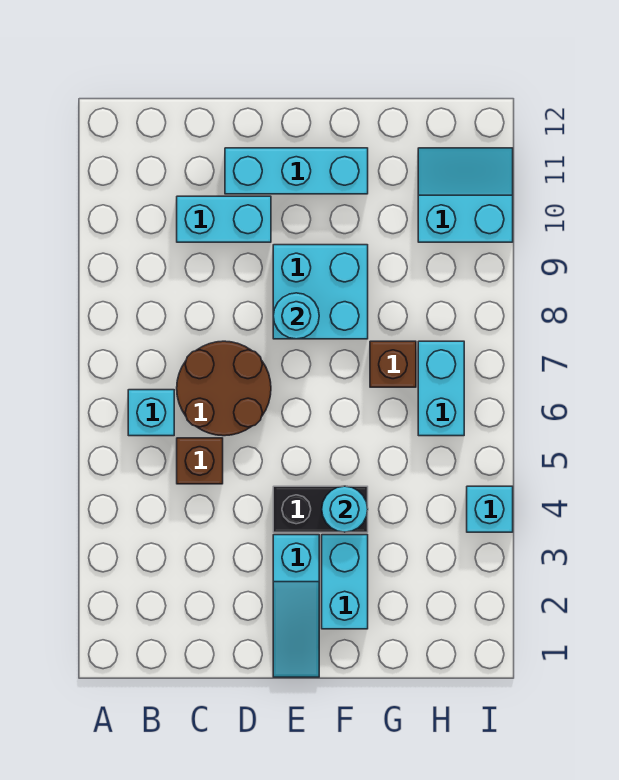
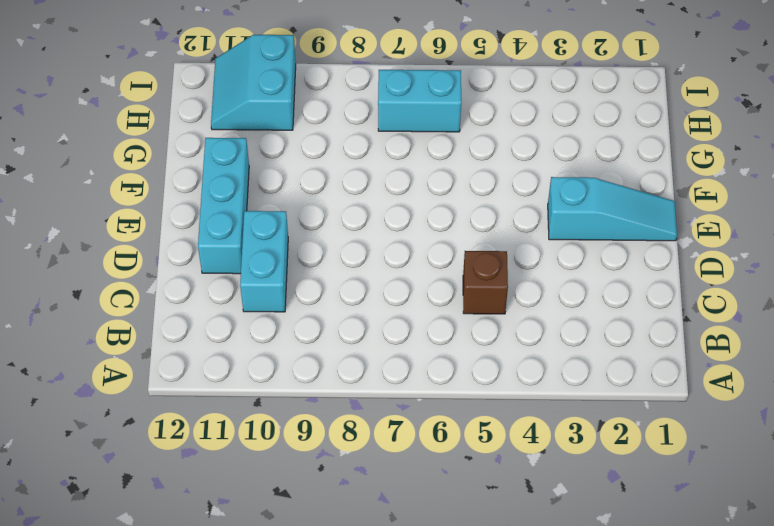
none -> cyan 1x1 brick [128,390,174,436]
none -> brown 2x2 round brick [177,341,271,436]
none -> black 1x2 brick [273,486,368,532]

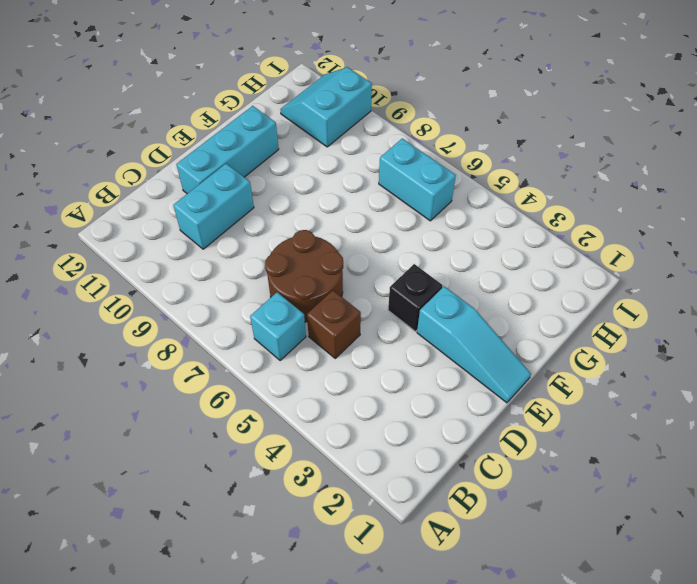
black 1x1 brick [388,264,443,331] -> black 1x2 brick [273,486,368,532]
none -> cyan 2x2 brick [273,245,368,339]
none -> cyan 1x2 brick [322,535,368,629]
none -> brown 1x1 brick [370,341,416,387]

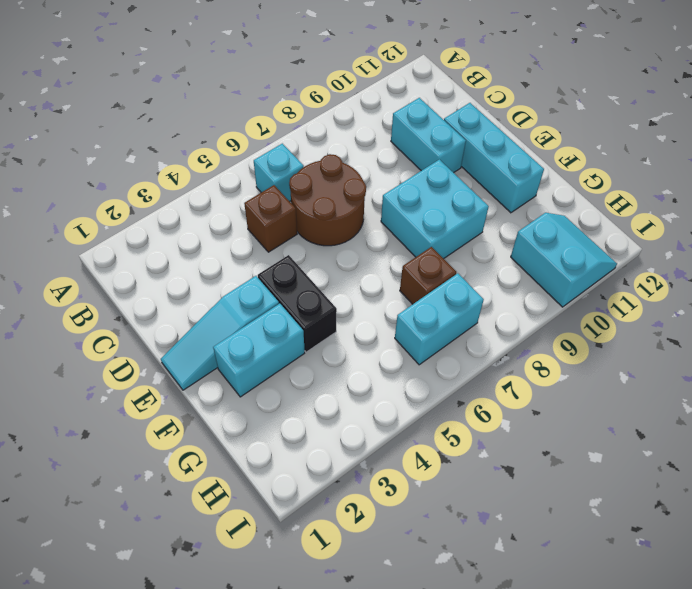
none -> cyan 1x1 brick [467,486,513,532]
none -> cyan 1x1 round brick [273,293,319,339]
none -> cyan 1x1 round brick [322,486,368,532]

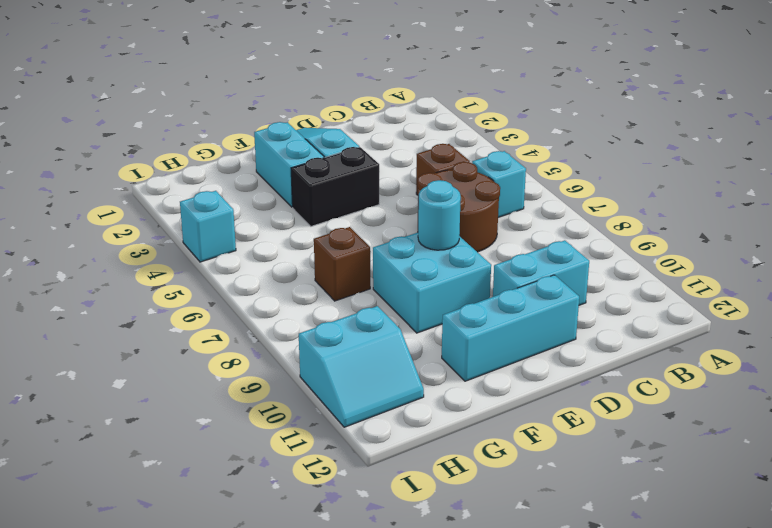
none -> cyan 1x2 brick [418,341,464,436]
none -> cyan 1x1 round brick [322,486,368,532]

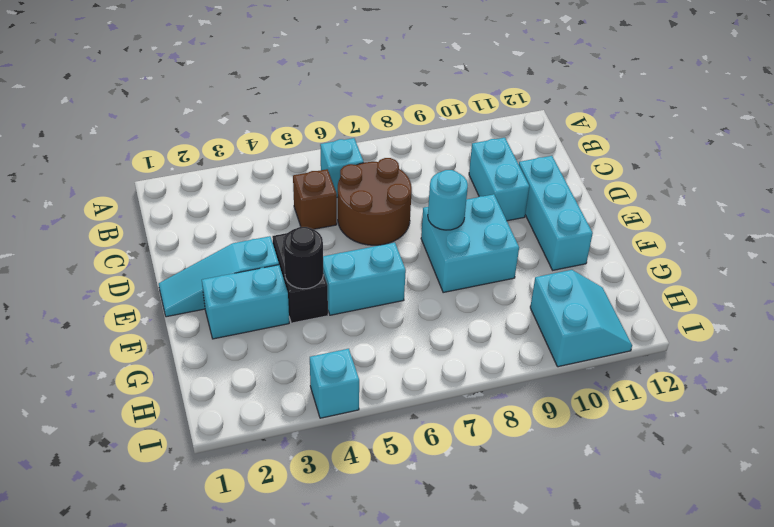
black 1x1 round brick [283,227,323,289] -> cyan 1x1 round brick [322,486,368,532]
cyan 1x2 brick [323,243,406,315] -> cyan 1x2 brick moved to [418,341,464,436]
none -> brown 1x1 brick [370,341,416,387]

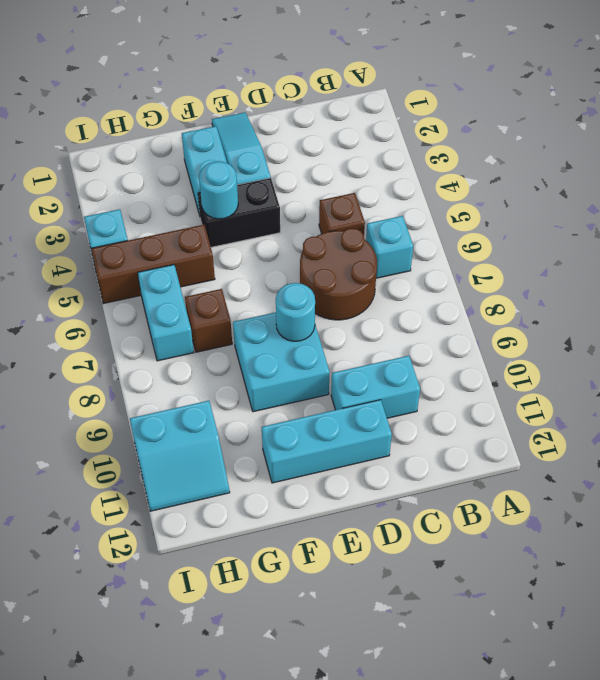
brown 1x3 brick [91,225,215,304] -> none

